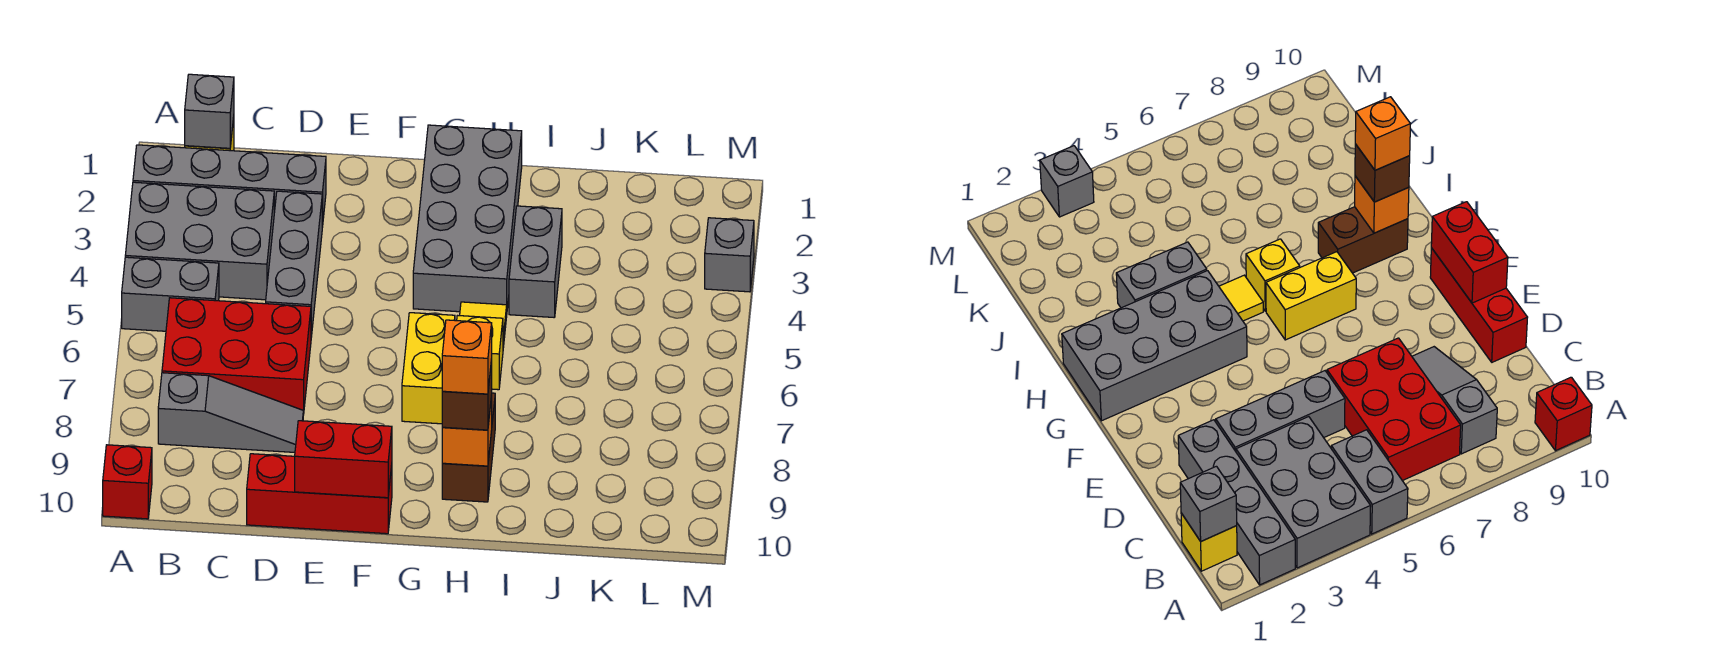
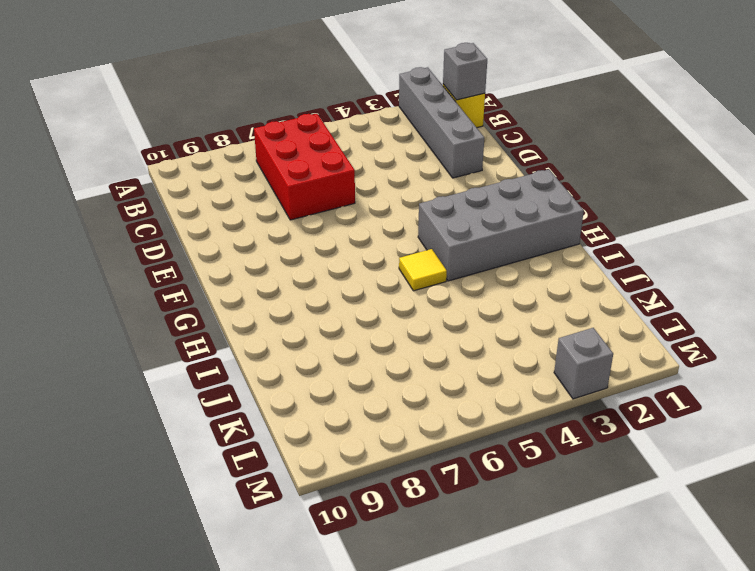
none -> grey 2x3 brick [125,182,274,300]
none -> grey 1x2 brick [122,257,219,331]
none -> red 1x1 brick [103,445,152,519]

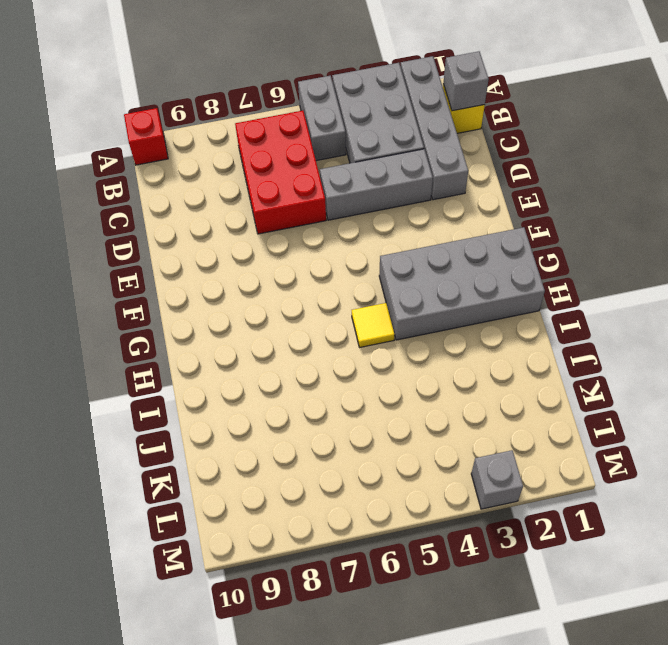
none -> grey 1x3 slope [158,373,303,452]
none -> red 1x3 brick [247,454,392,534]
none -> yellow 1x2 brick [402,313,455,424]

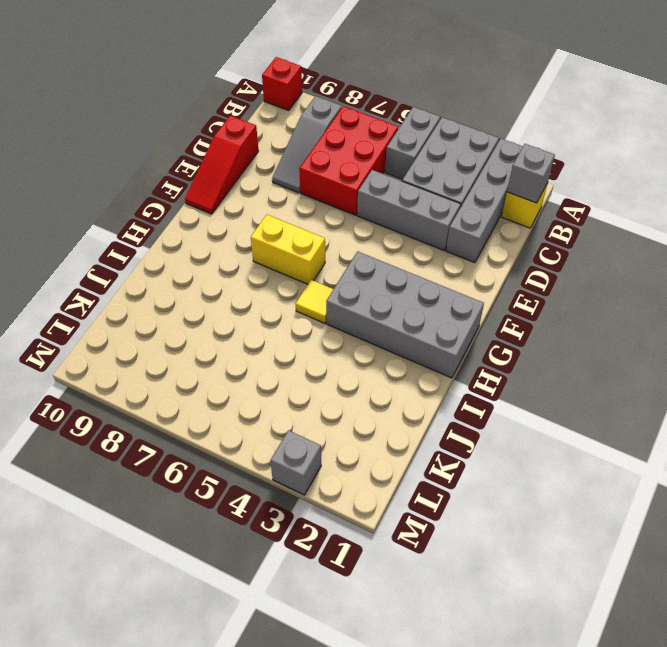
red 1x3 slope [185,115,259,214] -> red 1x3 brick [247,454,392,534]
none -> yellow 1x1 brick [457,316,503,390]
none -> brown 1x2 brick [442,393,495,502]
none -> grey 1x2 brick [509,206,562,317]

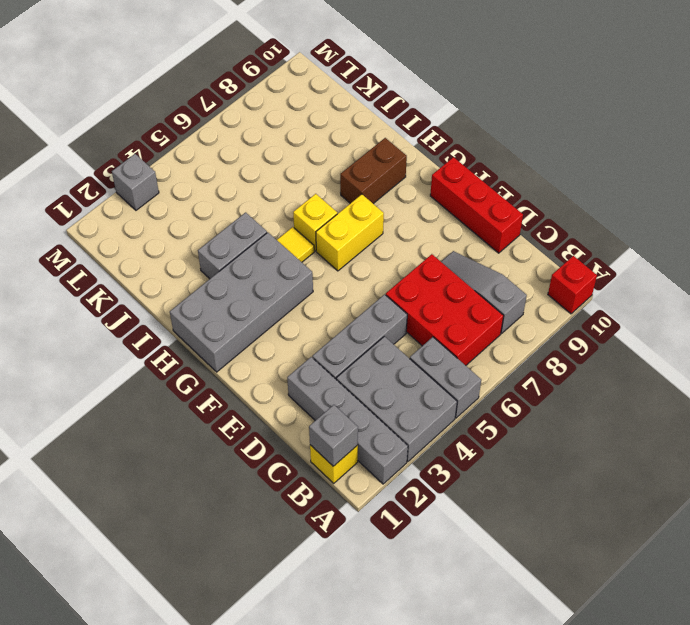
none -> red 1x2 brick [295,421,392,498]
none -> orange 1x1 brick [442,395,492,466]
none -> brown 1x1 brick [442,359,492,430]

